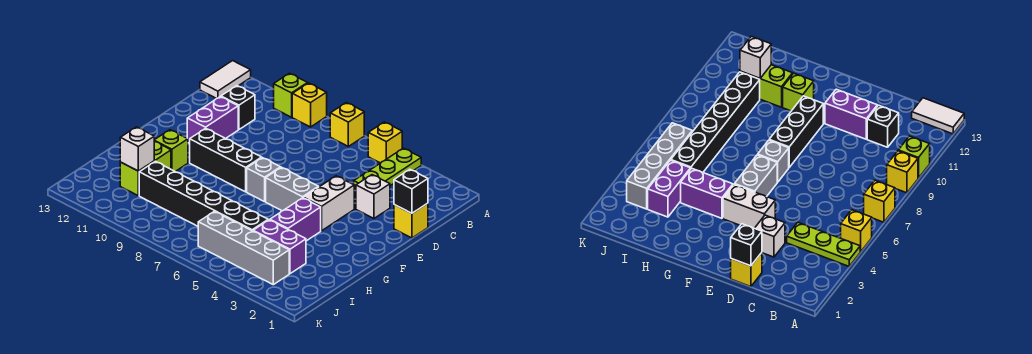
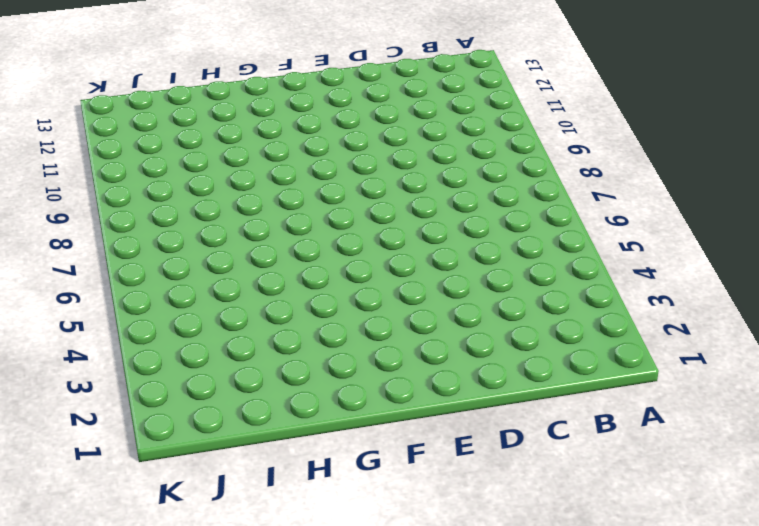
none -> lime 1x3 plate [354,148,421,190]
none -> yellow 1x1 brick [368,122,402,163]
none -> yellow 1x1 brick [330,103,364,146]

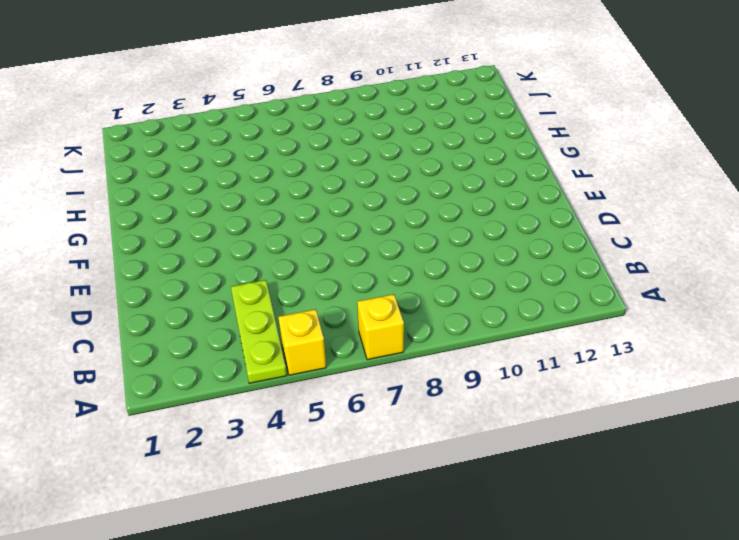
none -> yellow 1x1 brick [292,83,327,127]
none -> lime 1x1 brick [274,73,308,117]
none -> white 1x2 tile [200,61,251,99]

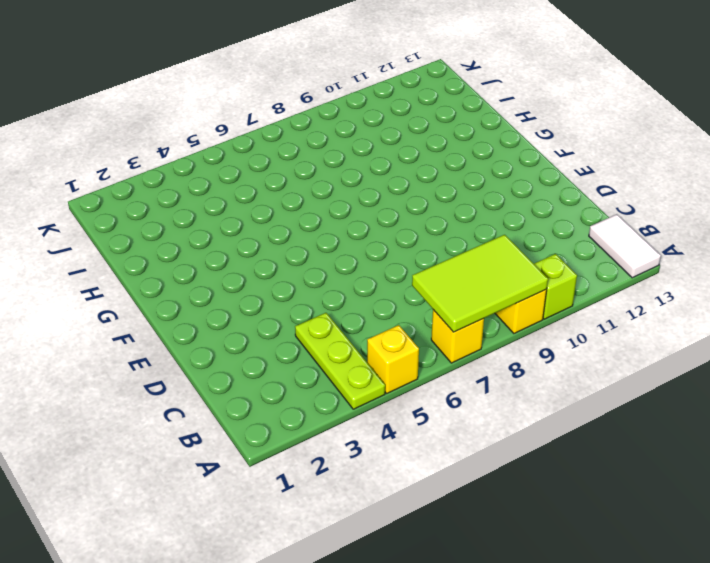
lime 2x3 tile [412,235,548,332] -> none
none -> black 1x1 brick [221,86,255,129]
none -> yellow 1x1 brick [394,203,428,238]
none -> white 1x1 brick [356,175,390,218]

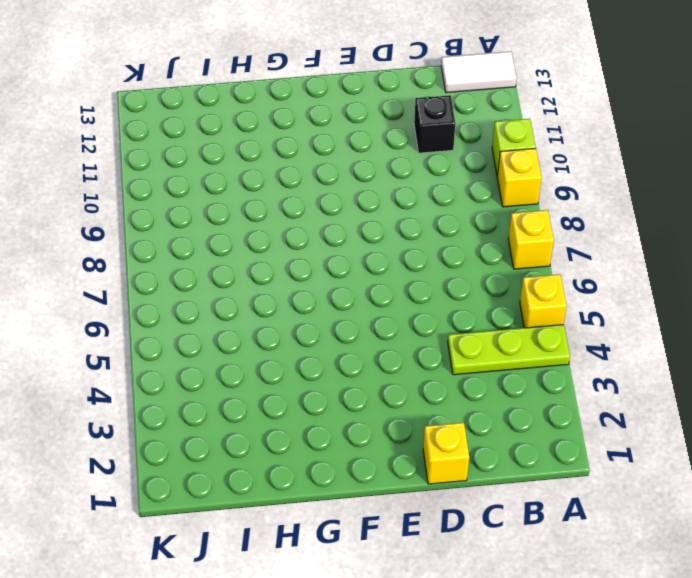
none -> white 1x1 brick [356,175,390,218]
none -> purple 1x2 brick [187,97,238,144]
none -> white 1x2 brick [303,176,354,231]

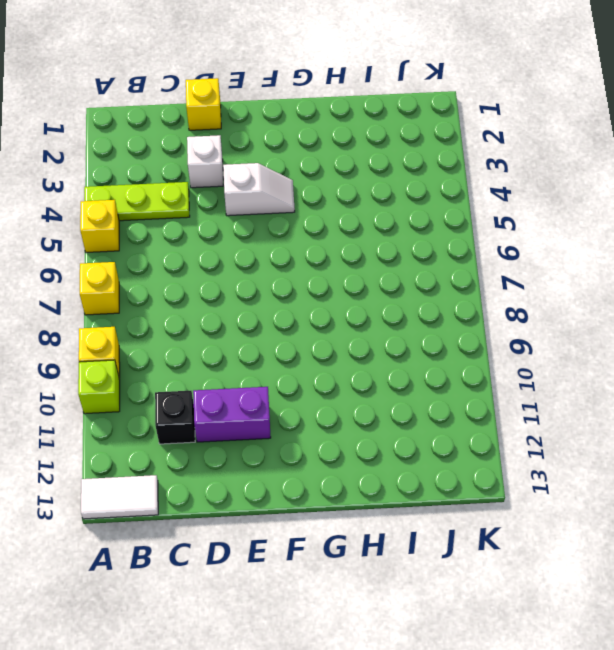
white 1x2 slope [223,163,295,216] -> white 1x2 brick [303,176,354,231]
none -> grey 1x2 brick [266,167,318,211]
none -> grey 1x1 brick [247,158,281,202]
none -> black 1x3 brick [190,128,262,192]

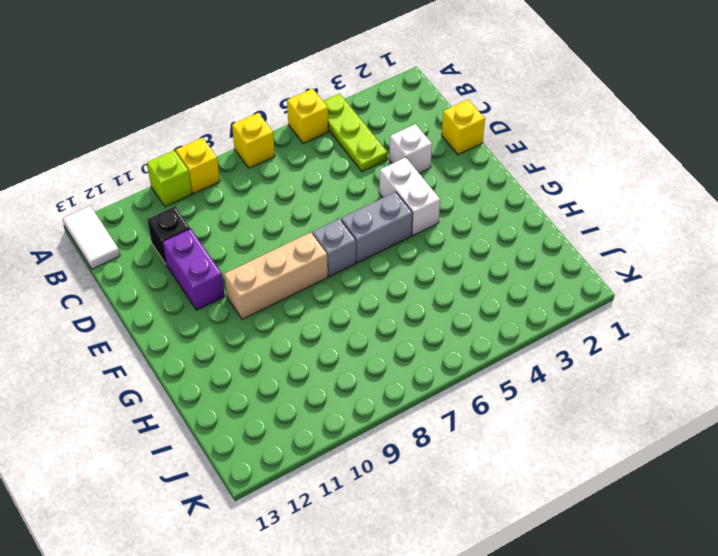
tan 1x3 brick [224,232,328,319] -> black 1x3 brick [190,128,262,192]
none -> purple 1x2 brick [270,198,321,241]
none -> lime 1x1 brick [154,130,188,172]
none -> lime 1x2 brick [120,142,171,196]

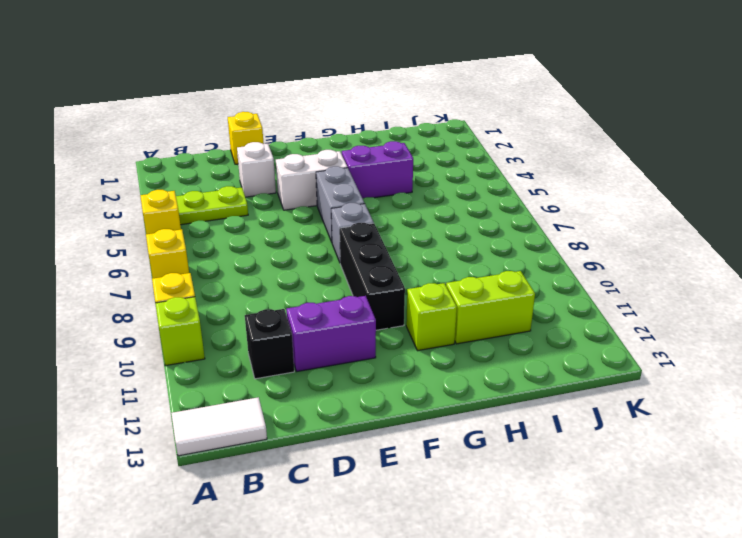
none -> purple 1x2 brick [253,220,306,274]
none -> black 1x6 brick [139,161,268,231]
none -> grey 1x4 brick [198,211,289,285]

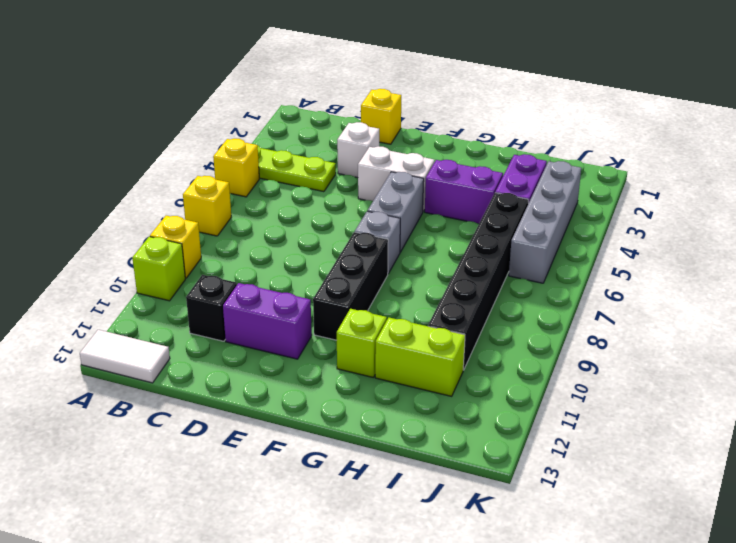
none -> black 1x1 brick [394,169,428,213]
none -> white 1x1 brick [120,127,155,171]

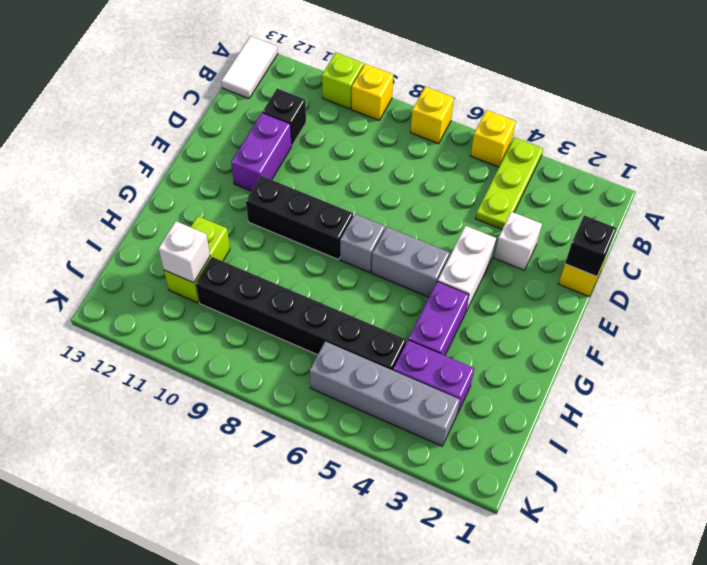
none -> lime 1x1 brick [154,130,188,172]

